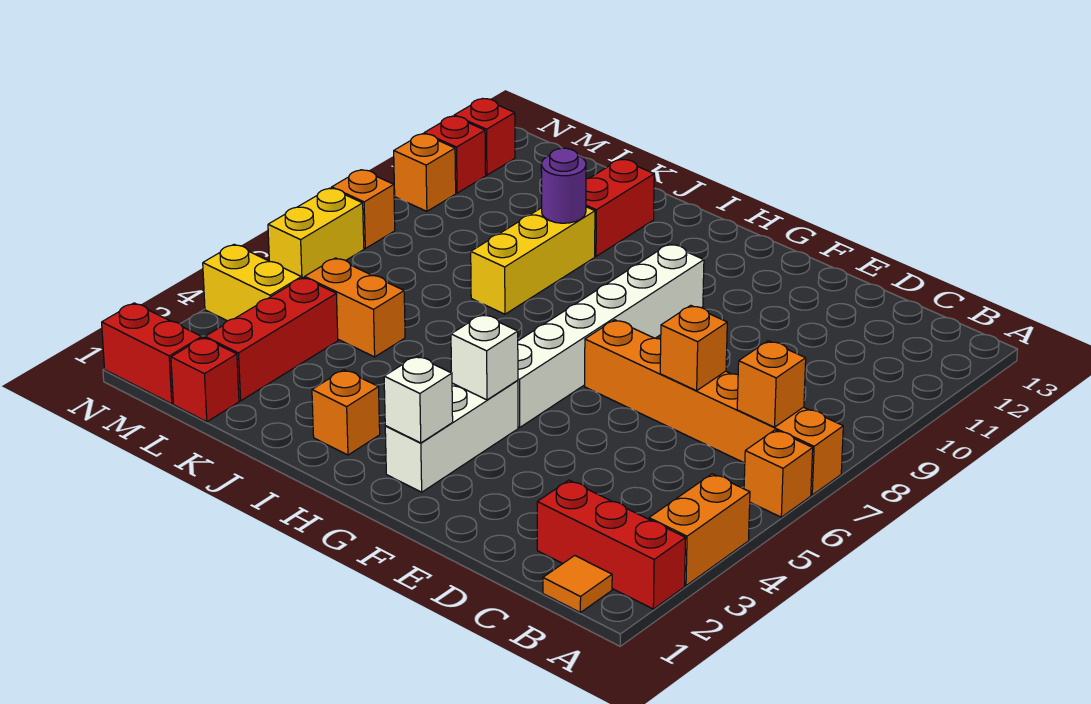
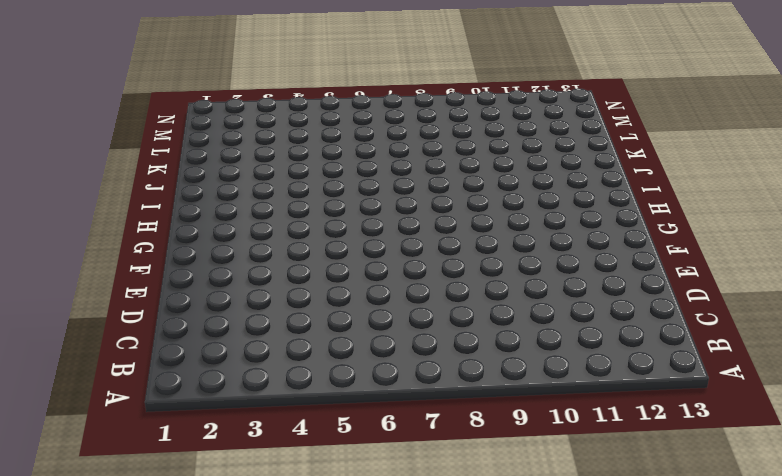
none -> red 1x3 brick [537,480,686,609]
none -> orange 1x2 brick [649,474,750,586]
none -> orange 1x1 brick [744,430,813,517]

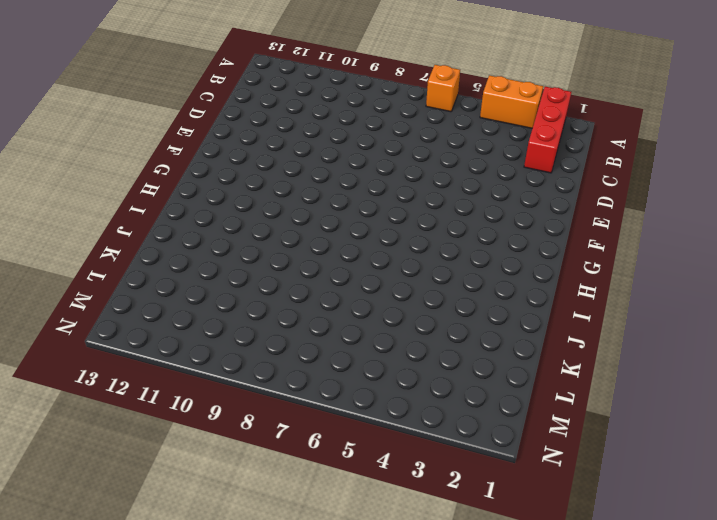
none -> orange 1x6 brick [585,320,843,495]
none -> orange 1x1 tile [543,556,612,612]
none -> white 1x3 brick [385,380,518,492]

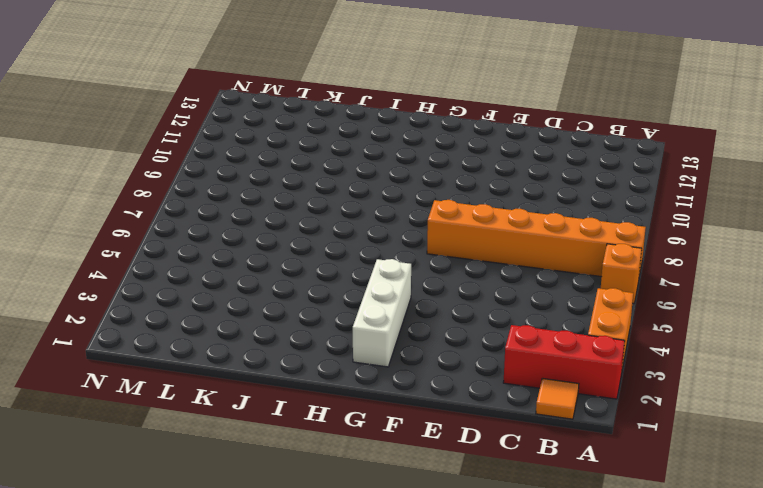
none -> white 1x6 brick [518,244,704,428]
none -> orange 1x1 brick [312,370,380,455]
none -> yellow 1x3 brick [471,207,595,314]

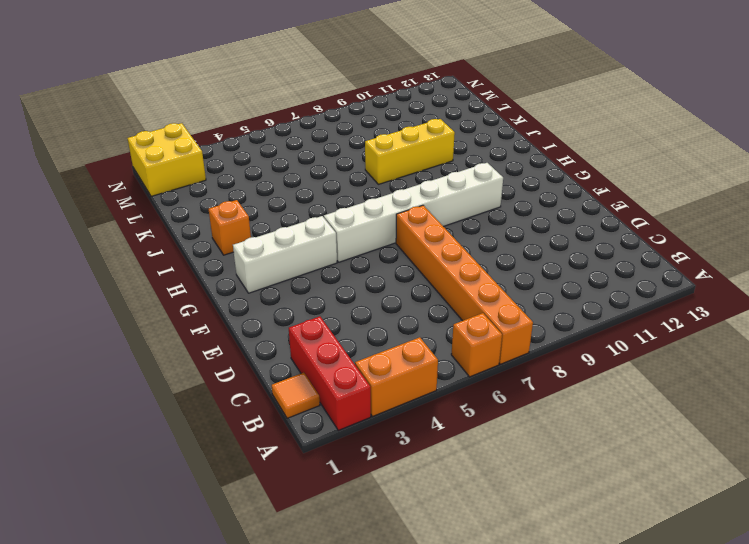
yellow 2x2 brick [127,123,206,196] -> red 1x2 brick [102,303,202,404]
none -> red 1x2 brick [586,159,654,256]
none -> orange 1x2 brick [305,258,405,357]
none -> red 1x1 brick [171,337,239,422]

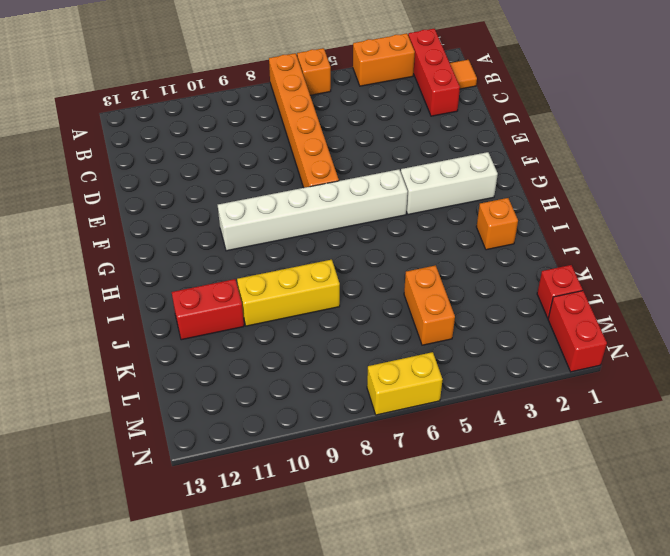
none -> red 1x3 brick [205,278,338,401]
none -> yellow 1x2 brick [203,244,301,321]
none -> orange 1x1 brick [332,170,395,248]

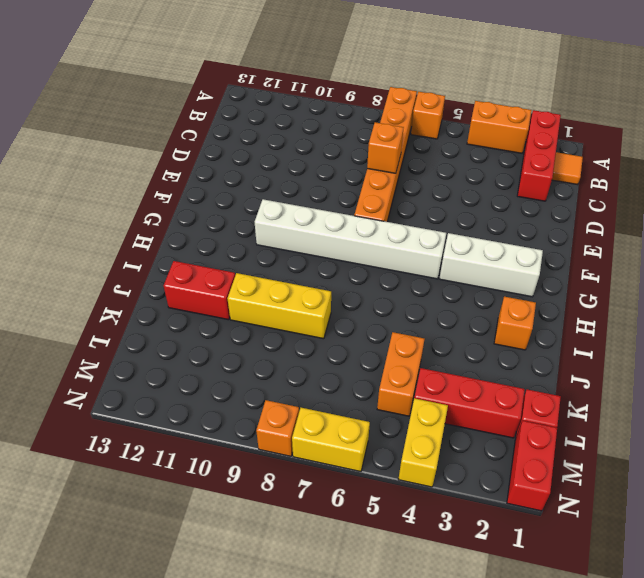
none -> orange 1x1 brick [394,134,456,211]
none -> red 1x1 brick [424,116,486,193]
none -> red 1x1 brick [454,99,515,175]

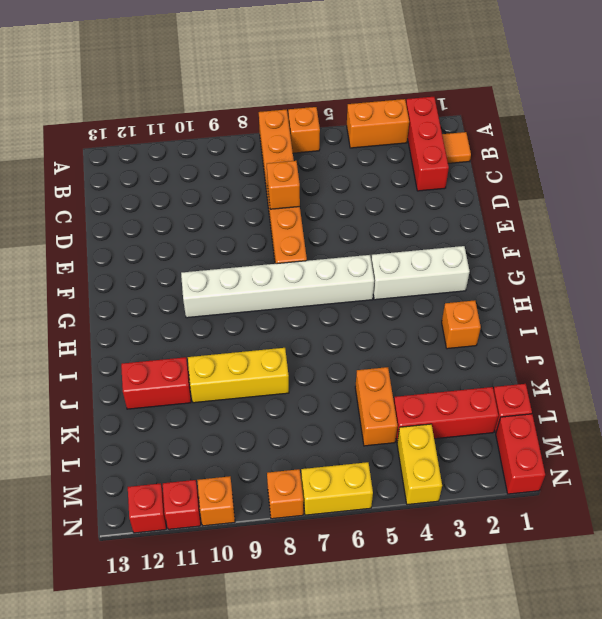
none -> orange 1x1 brick [737,341,806,427]
none -> white 1x1 brick [384,356,453,443]
none -> white 1x1 brick [451,314,518,400]

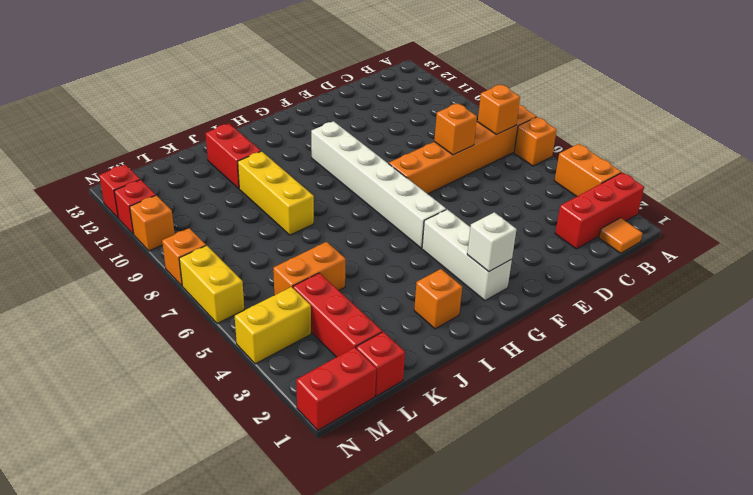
none -> white 1x1 brick [451,314,518,400]
none -> purple 1x1 round brick [541,148,586,223]

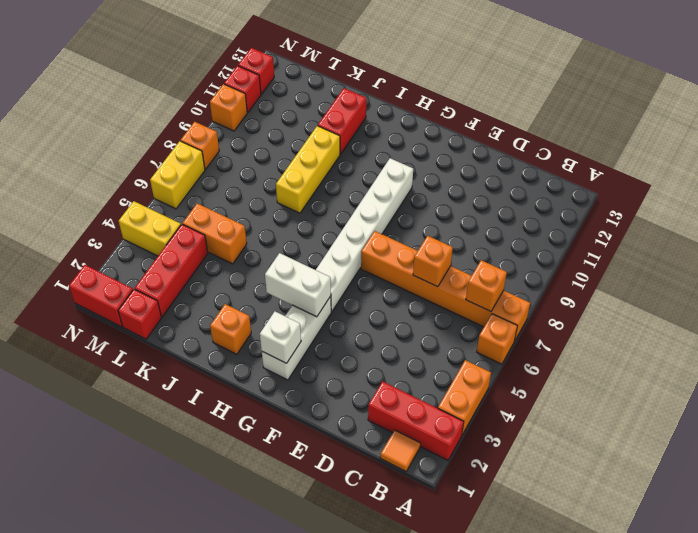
white 1x2 brick [265,253,331,317] -> white 1x1 brick [451,314,518,400]
none -> purple 1x1 round brick [541,148,586,223]

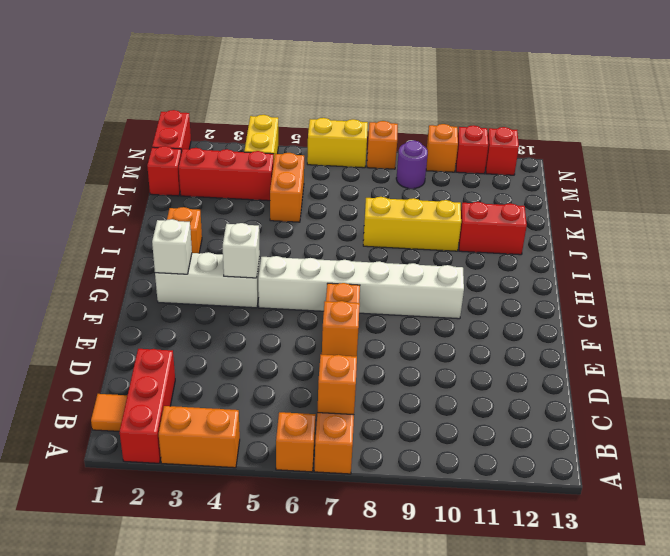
purple 1x1 round brick [396,140,428,189] -> purple 1x1 round brick moved to [541,148,586,223]

